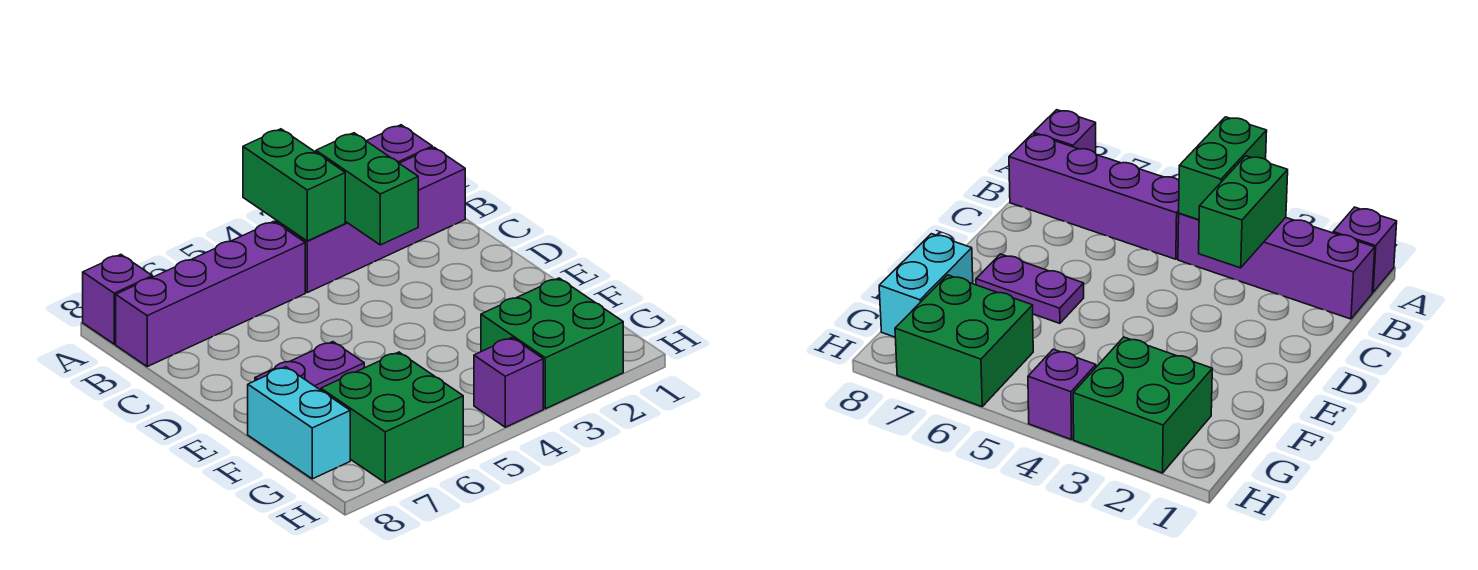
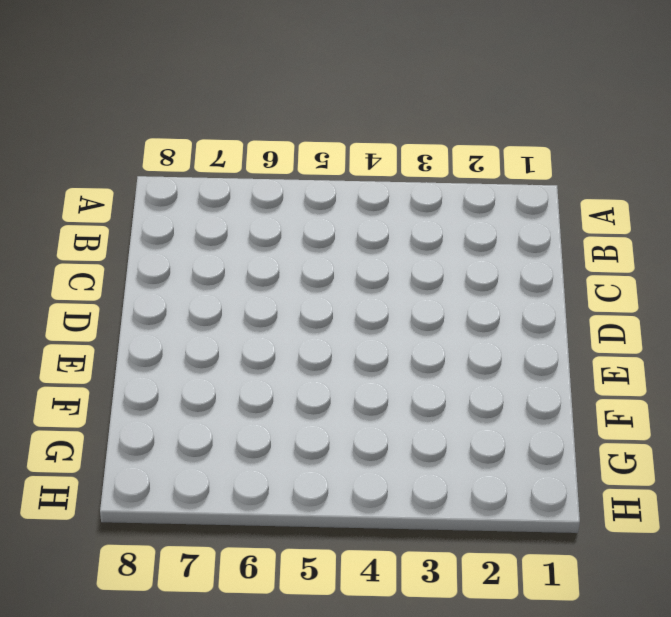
none -> purple 1x1 brick [367,125,432,163]
none -> purple 1x1 brick [83,255,152,344]

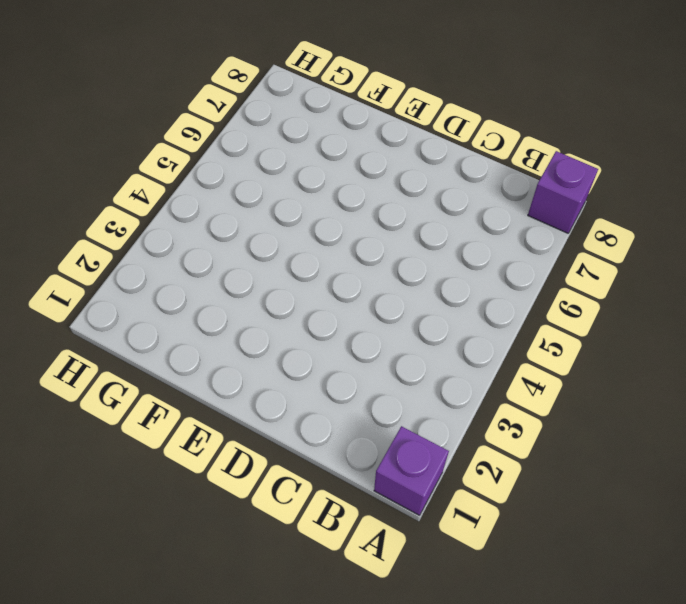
none -> purple 1x4 brick [276,147,465,292]
none -> purple 1x4 brick [116,221,305,367]

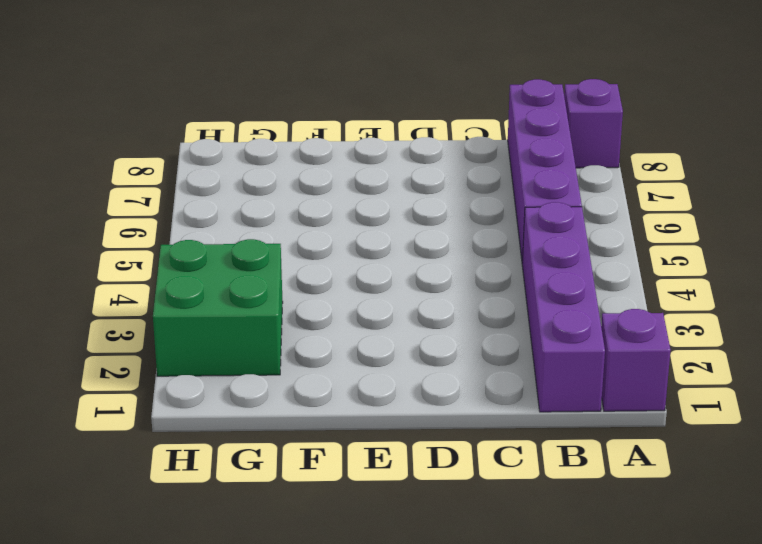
none -> purple 1x2 plate [255,342,364,390]
none -> cyan 1x2 brick [248,367,350,479]

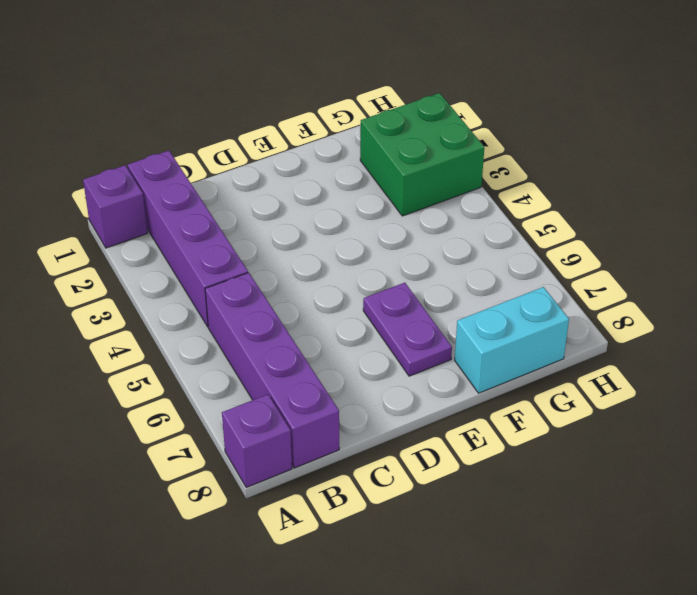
none -> green 2x2 brick [321,352,463,483]
none -> purple 1x1 brick [474,338,543,427]

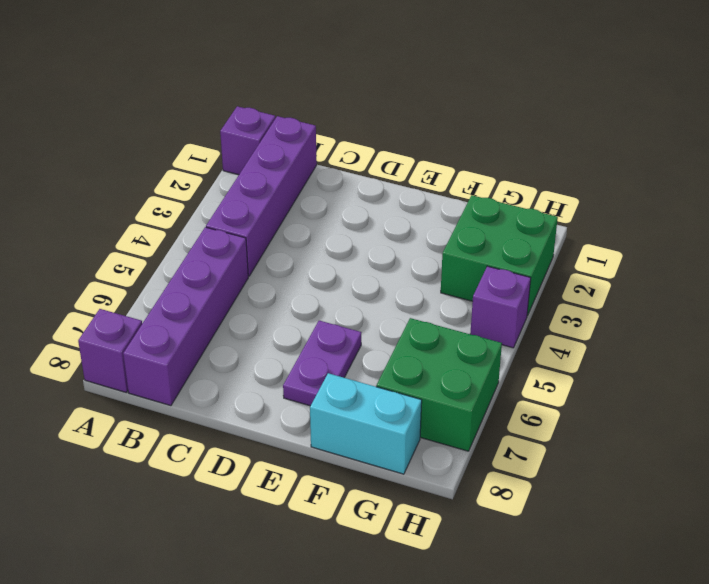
none -> green 1x2 brick [243,129,345,241]
none -> green 1x2 brick [316,133,418,245]

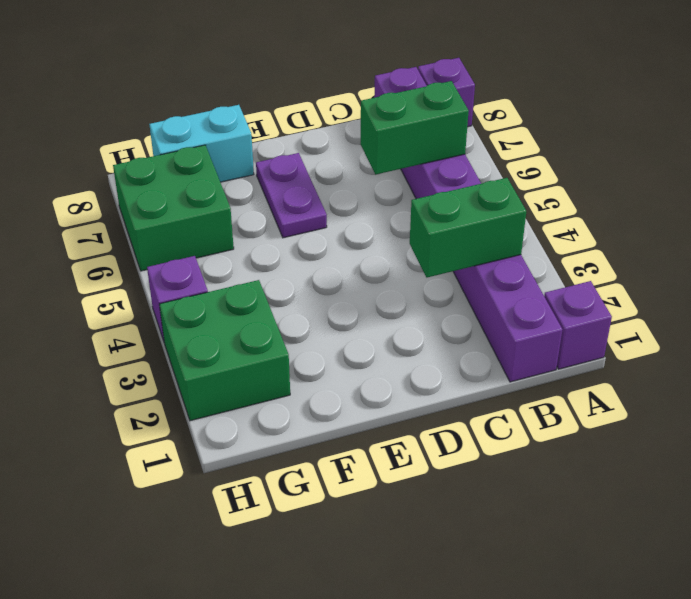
green 1x2 brick [361,81,469,174] -> green 1x2 brick moved to [243,129,345,241]

